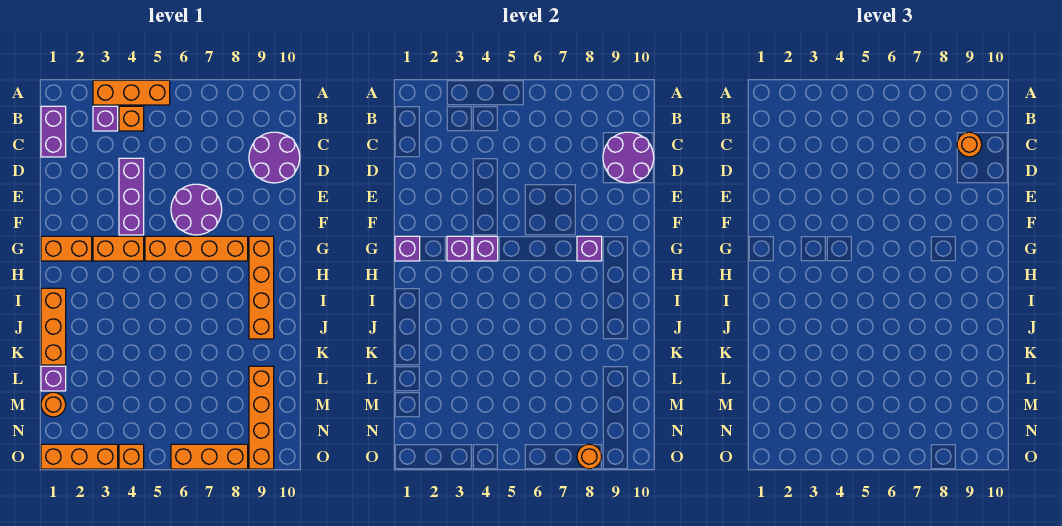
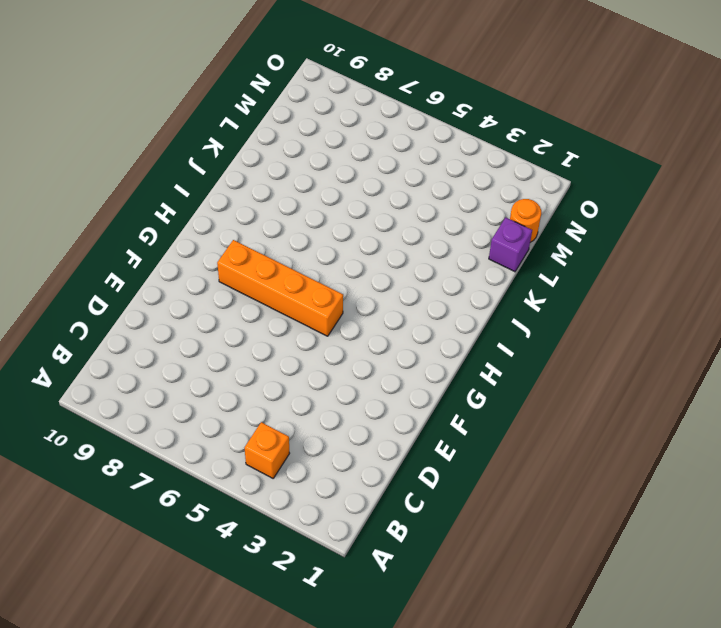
none -> orange 1x3 brick [93,80,170,105]
none -> purple 1x2 brick [41,106,66,157]
none -> purple 1x1 brick [93,106,118,131]

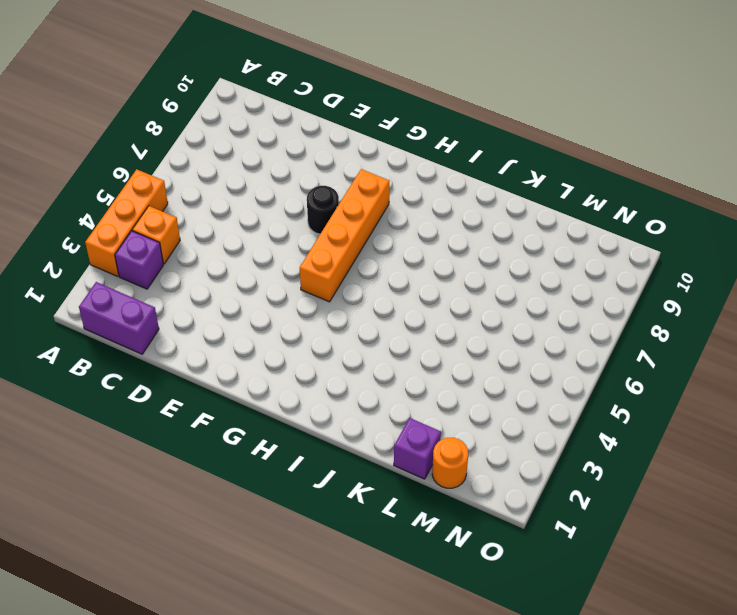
black 1x1 round brick [307,186,339,234] -> purple 2x2 round brick [171,184,222,235]
none -> purple 2x2 round brick [249,132,300,183]
none -> purple 1x3 brick [119,158,144,235]
none -> orange 1x2 brick [41,236,92,261]

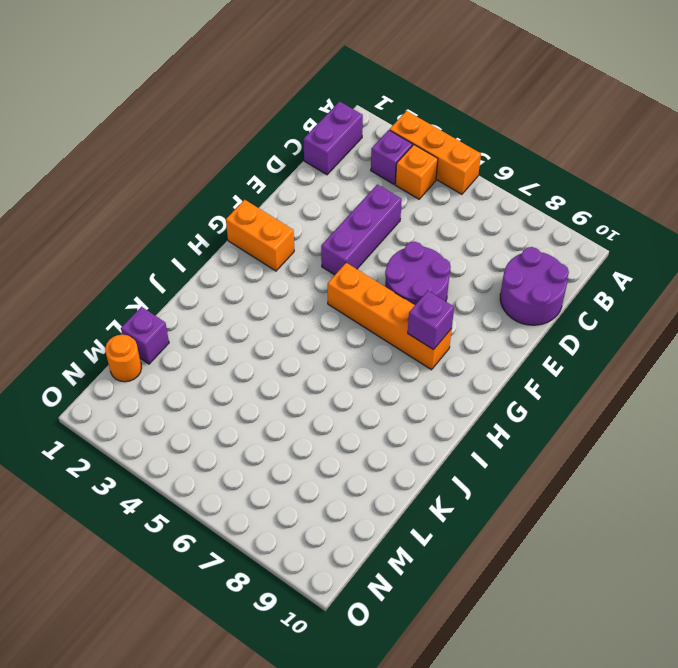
none -> orange 1x2 brick [93,236,144,261]
none -> orange 1x4 brick [249,236,274,339]
none -> orange 1x3 brick [41,288,66,365]

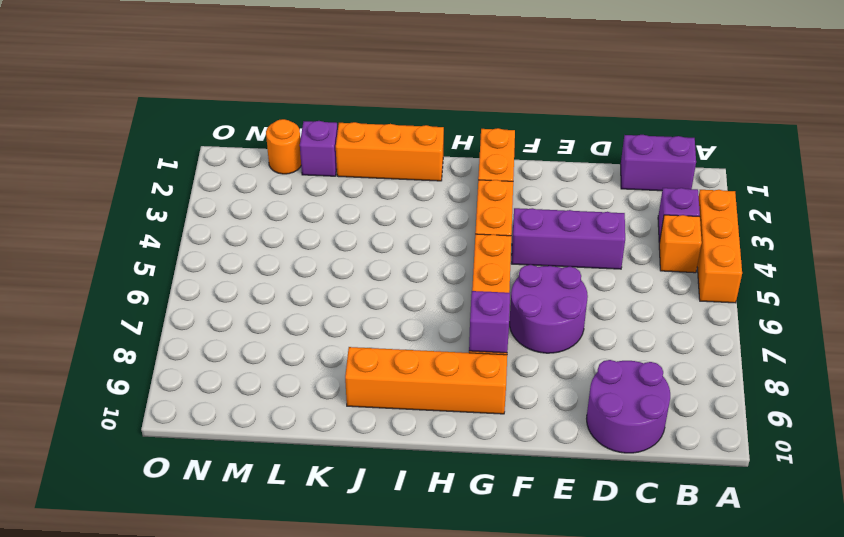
none -> orange 1x4 brick [249,366,274,469]
none -> orange 1x3 brick [41,444,118,469]
none -> orange 1x1 brick [119,444,144,469]

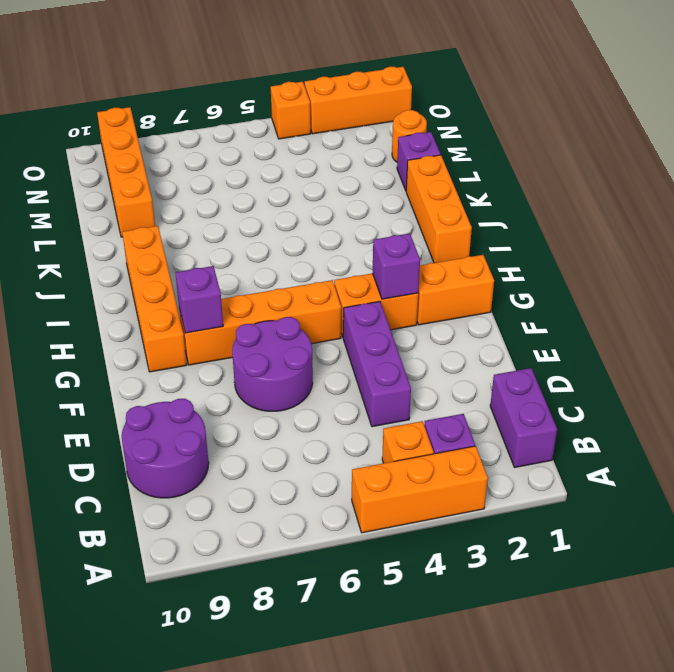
none -> orange 1x3 brick [171,444,248,469]
none -> purple 2x2 round brick [603,132,654,183]
none -> purple 1x1 brick [395,236,420,261]

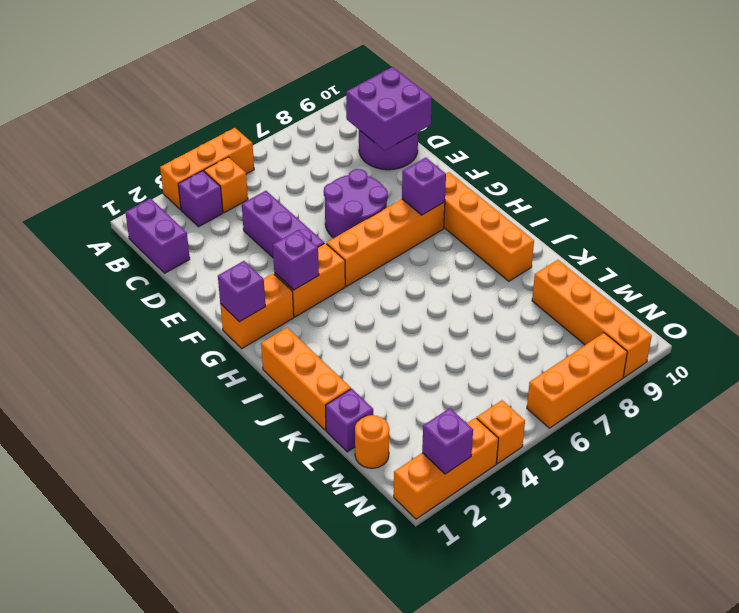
purple 2x2 brick [346,67,432,150] -> purple 2x2 round brick [603,132,654,183]
purple 1x1 brick [422,408,473,474] -> purple 1x1 brick moved to [473,236,498,261]
none -> orange 1x1 round brick [577,444,602,469]
none -> orange 1x1 round brick [957,132,982,157]

